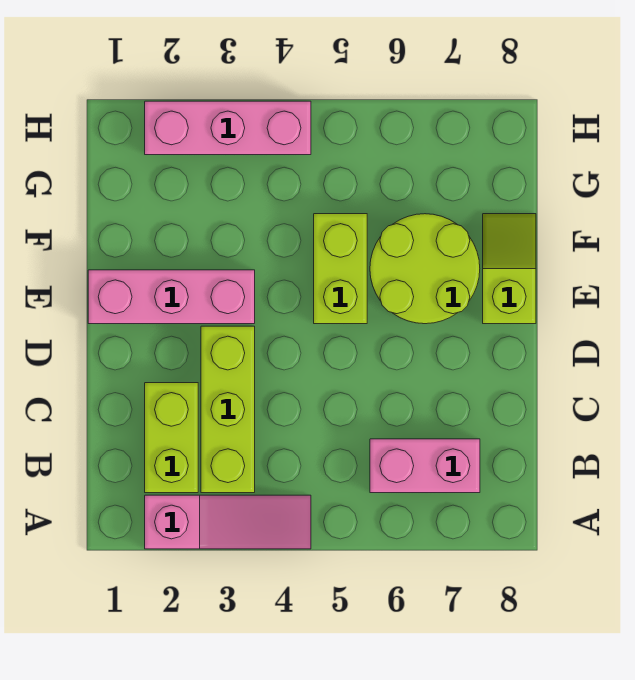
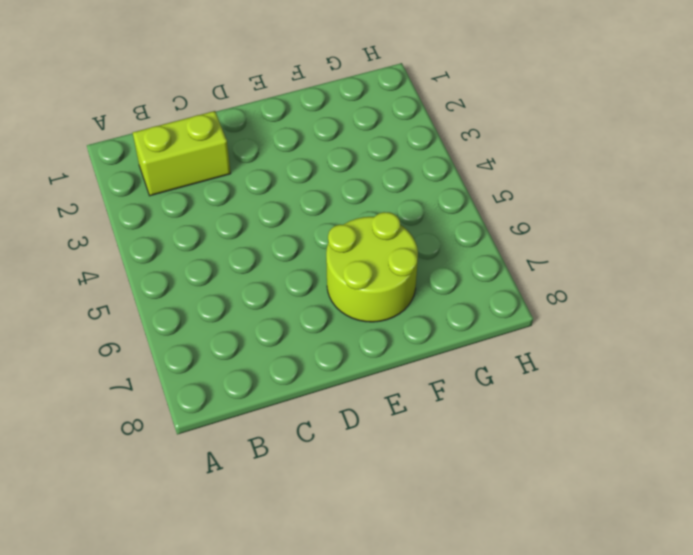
none -> pink 1x3 slope [145,495,311,549]
none -> lime 1x3 brick [201,326,255,493]

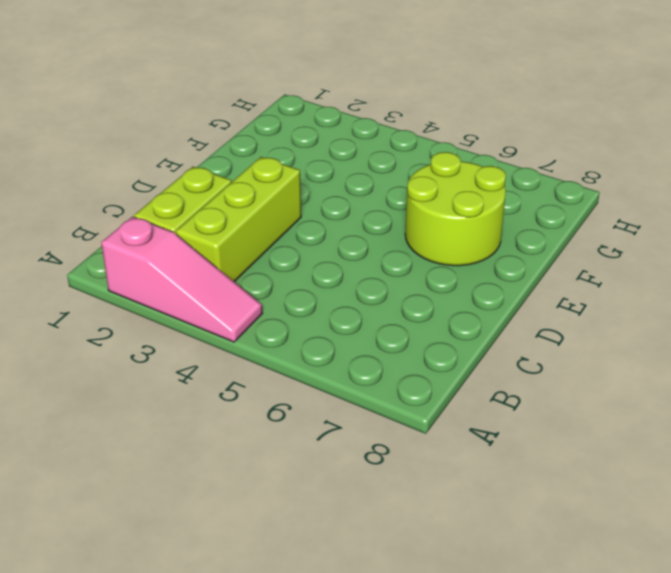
none -> pink 1x2 brick [370,439,480,493]
none -> pink 1x3 brick [88,270,255,324]

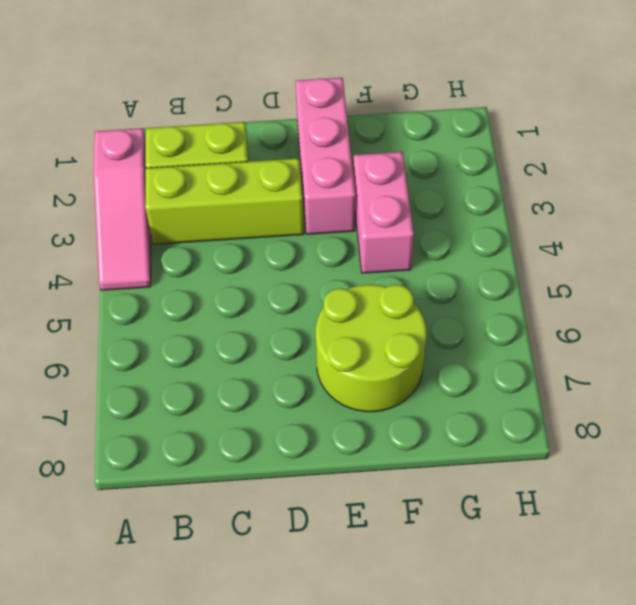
pink 1x2 brick [353,152,414,273] -> pink 1x2 brick moved to [370,439,480,493]
none -> lime 1x2 brick [314,214,367,324]
none -> lime 1x2 slope [483,214,536,324]

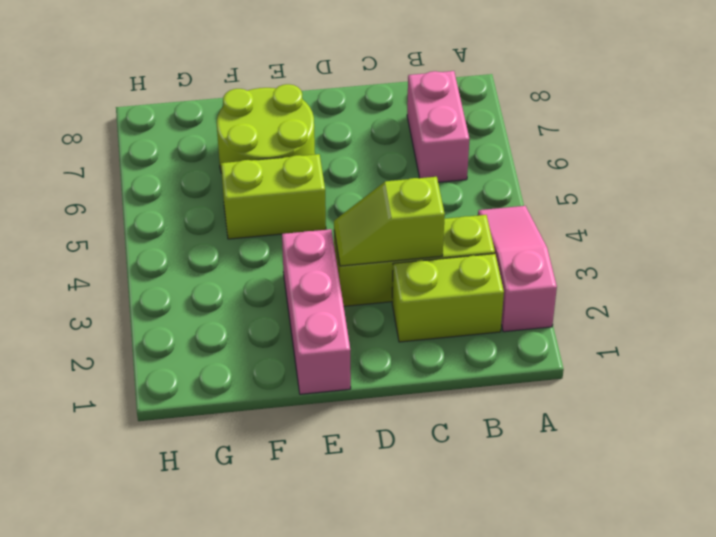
lime 1x2 slope [334,177,445,266] -> lime 1x2 slope moved to [483,214,536,324]
none -> pink 1x3 brick [145,101,311,155]

